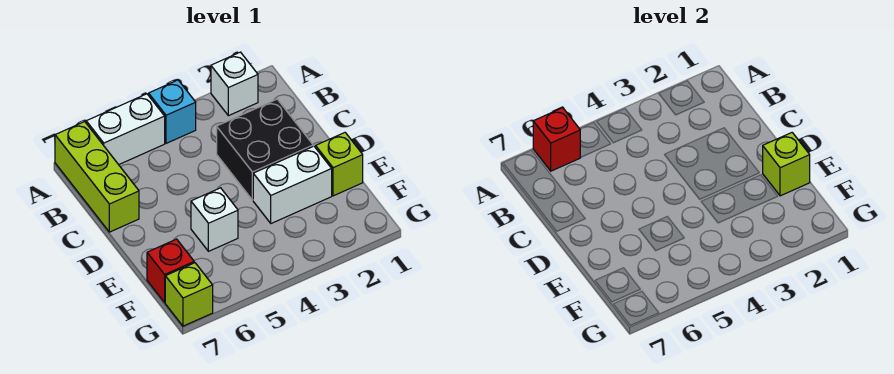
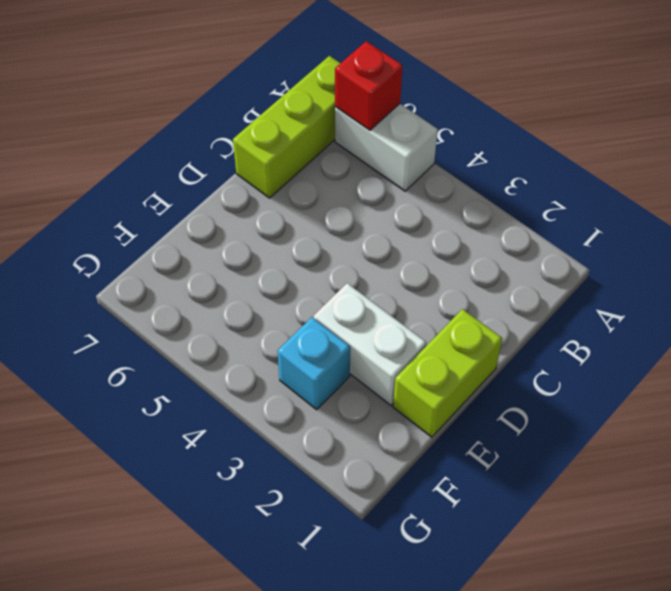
lime 1x2 brick [393,309,502,437] -> lime 1x1 brick [316,133,363,196]
cyan 1x1 brick [278,317,350,410] -> cyan 1x1 brick moved to [149,80,196,143]
none -> white 1x1 brick [211,52,258,116]
none -> black 2x2 brick [217,99,313,200]
none -> white 1x1 brick [191,188,238,251]

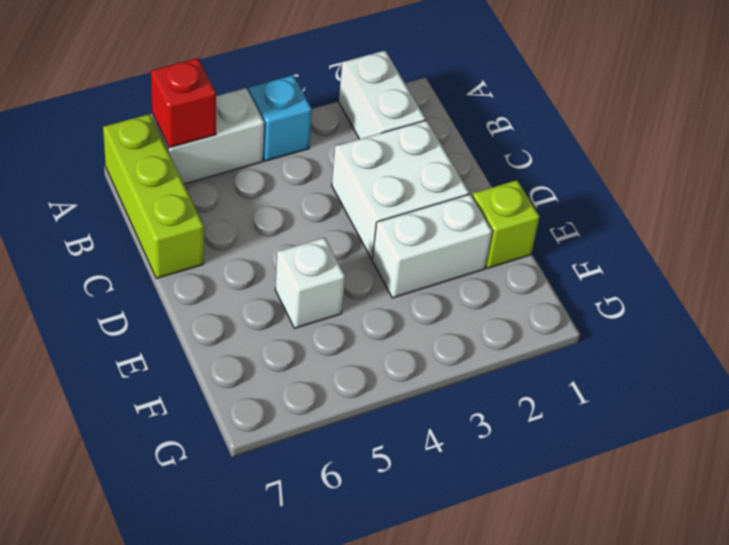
white 1x2 brick [339,51,426,139] -> white 1x1 brick [211,52,258,116]
white 2x2 brick [332,120,469,259] -> black 2x2 brick [217,99,313,200]
none -> red 1x1 brick [147,239,194,302]
none -> lime 1x1 brick [165,263,213,326]
none -> lime 1x1 brick [763,133,810,196]

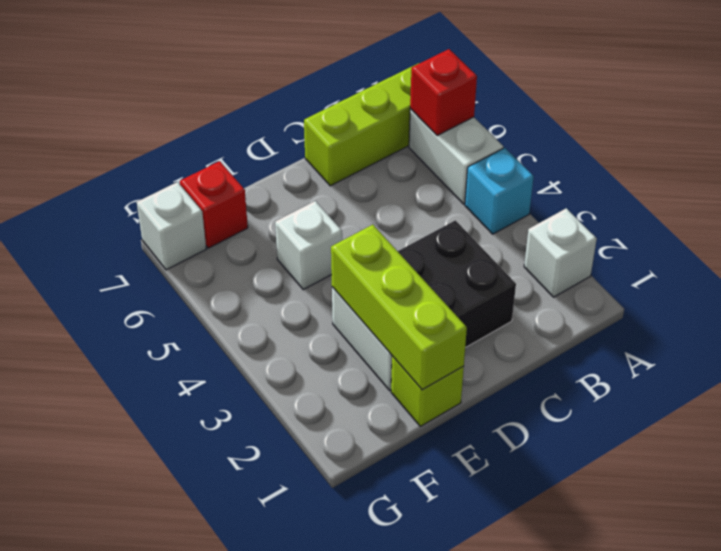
lime 1x3 brick [331,225,467,390] -> lime 1x1 brick [763,133,810,196]
white 1x1 brick [137,182,206,270] -> lime 1x1 brick [165,263,213,326]

